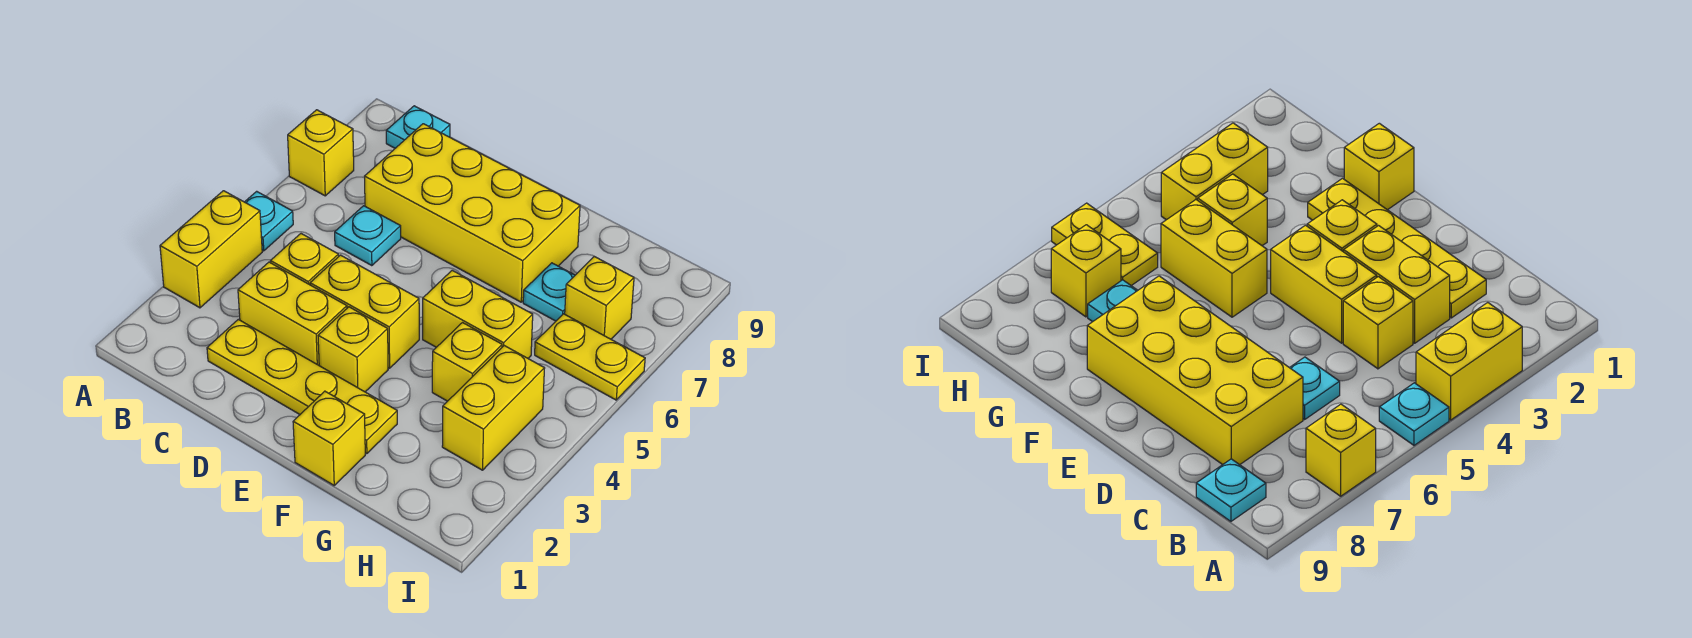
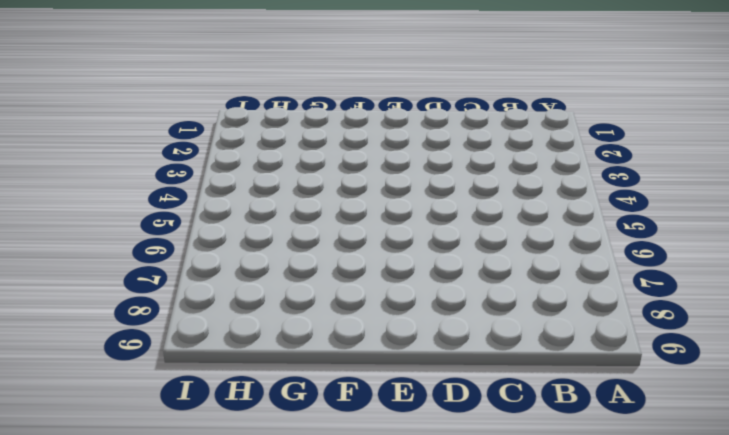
none -> yellow 1x2 brick [160,191,262,308]
none -> cyan 1x1 plate [245,191,293,251]
none -> yellow 1x1 brick [288,110,354,196]

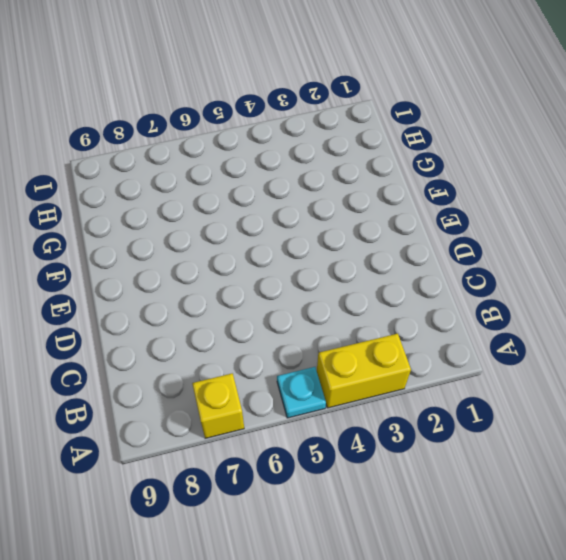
none -> cyan 1x1 plate [386,106,450,148]
none -> yellow 1x4 plate [207,319,397,454]
none -> yellow 1x2 brick [238,262,347,365]

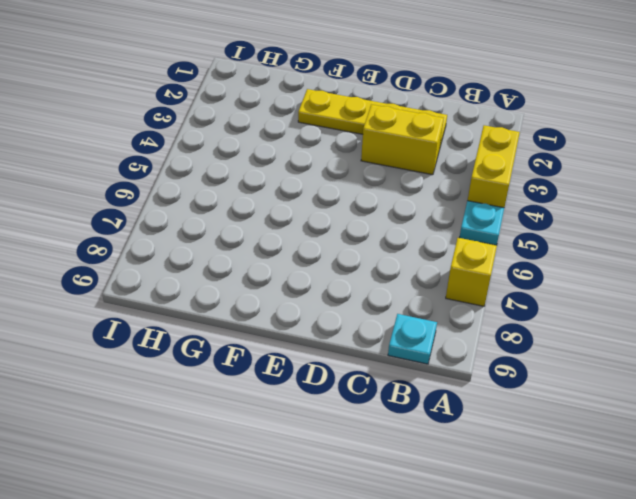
none -> yellow 1x1 brick [271,234,339,285]
none -> cyan 1x1 plate [335,206,401,266]
none -> yellow 2x4 brick [364,124,580,302]

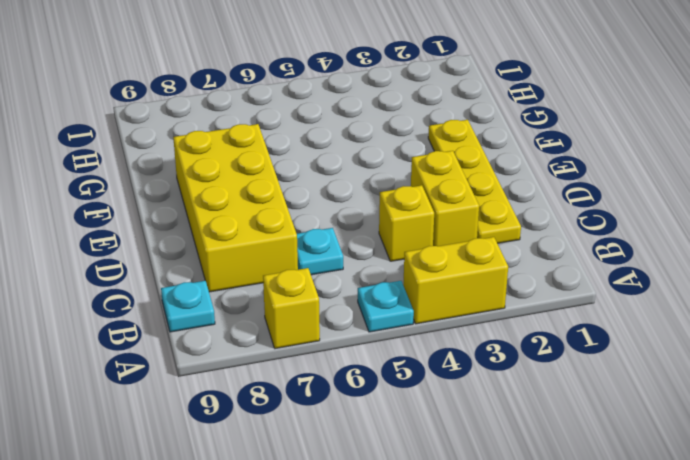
none -> yellow 1x2 brick [310,255,419,368]
none -> yellow 1x1 brick [318,307,388,392]
none -> yellow 1x1 brick [293,391,365,485]

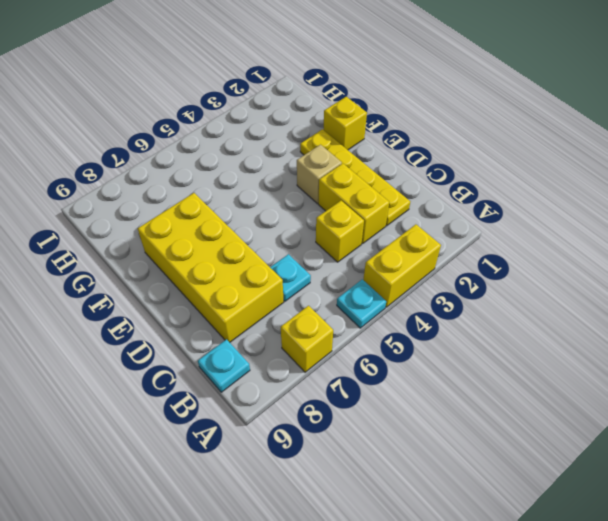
tan 1x1 brick [297,145,342,203] -> yellow 1x1 brick [318,307,388,392]
none -> yellow 1x2 brick [310,255,419,368]
none -> yellow 1x2 brick [423,270,533,358]
none -> yellow 1x1 brick [432,323,502,401]

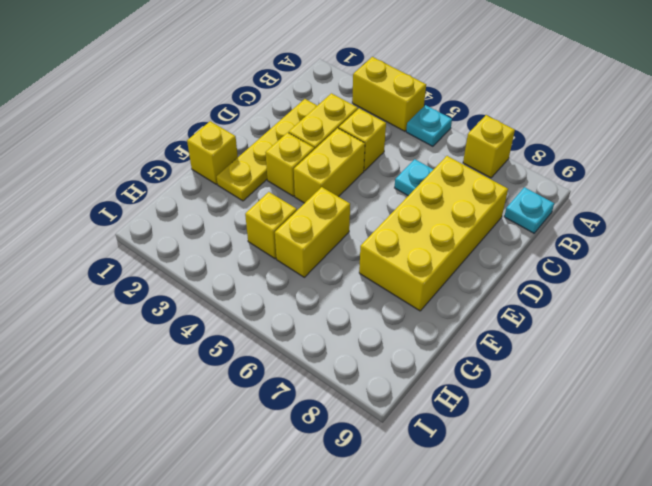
none -> cyan 1x1 plate [523,263,575,321]
none -> yellow 1x2 brick [442,346,545,470]
none -> yellow 1x2 plate [535,314,645,400]

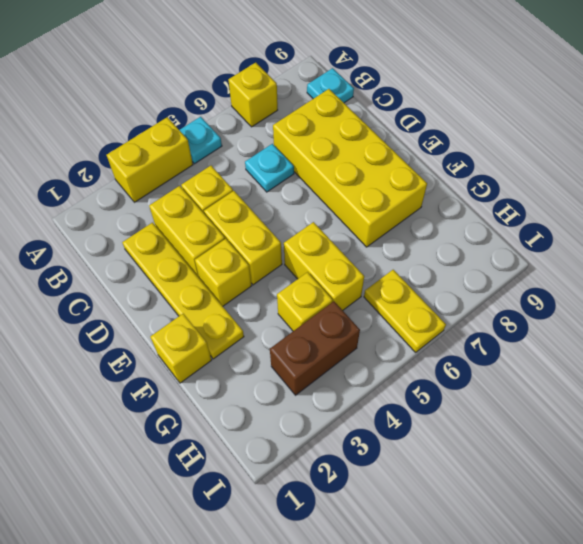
brown 1x2 brick [270,301,360,395] -> yellow 1x2 brick [442,346,545,470]
none -> cyan 1x1 plate [523,263,575,321]
none -> yellow 1x1 brick [565,257,634,339]

